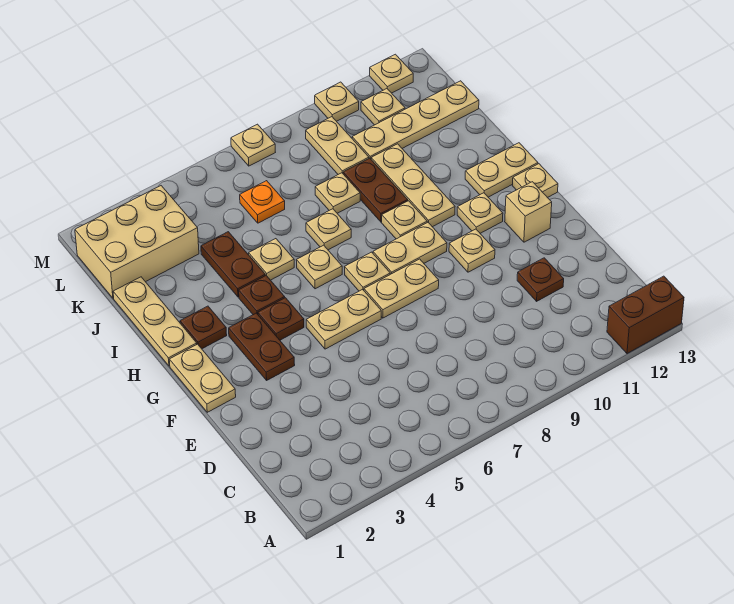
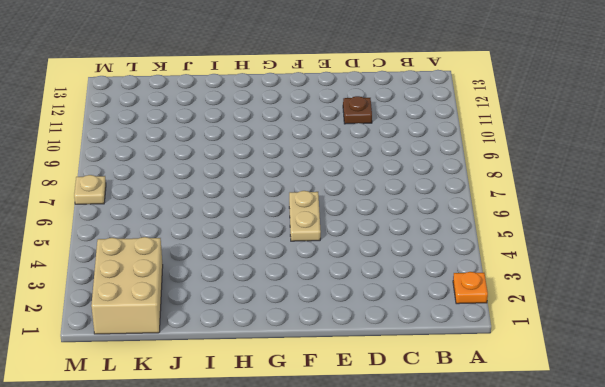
orange 1x1 plate [453,272,488,304] -> orange 1x1 plate moved to [240,181,285,223]
none -> brown 1x2 brick [607,276,684,354]
none -> tan 1x2 plate [169,344,236,412]
none -> brown 1x2 plate [229,313,295,380]
none -> tan 1x2 plate [364,259,439,318]

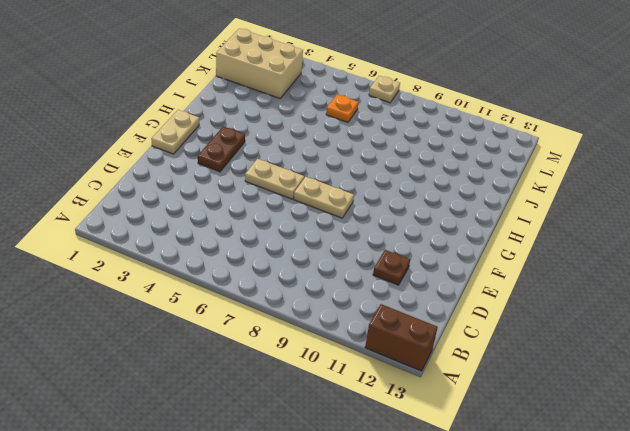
none -> tan 1x1 plate [449,229,495,272]
none -> tan 1x1 brick [505,182,552,242]
none -> brown 1x1 plate [258,298,304,340]
none -> tan 1x1 plate [345,252,390,291]

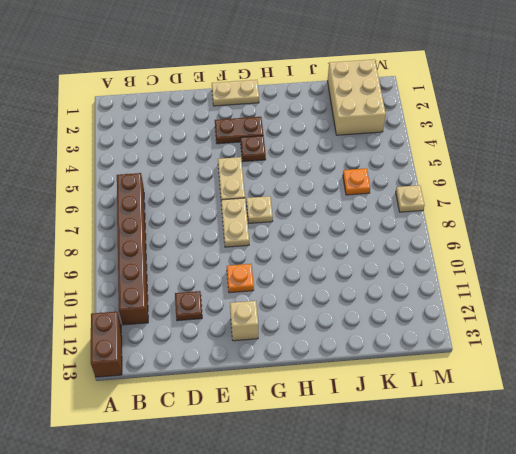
brown 1x6 brick [117,173,148,325] -> none
orange 1x1 plate [227,264,254,293] -> tan 1x1 plate [449,229,495,272]
none -> tan 1x2 plate [373,222,447,274]
none -> tan 1x1 plate [457,193,503,233]
none -> tan 1x1 plate [512,164,558,198]
none -> tan 1x3 plate [113,277,197,366]

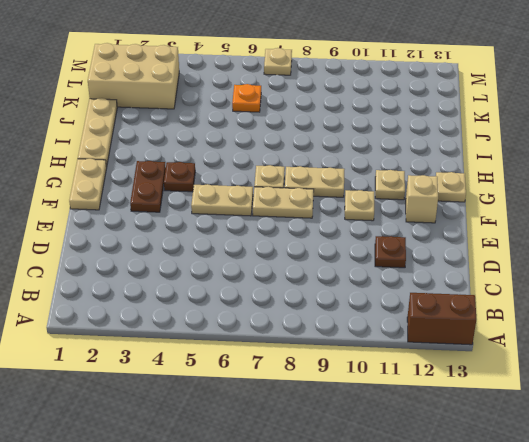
none -> brown 1x1 plate [180,306,227,349]
none -> brown 1x1 plate [239,276,285,315]
none -> tan 1x1 plate [296,245,342,289]
none -> tan 1x1 plate [382,201,427,239]

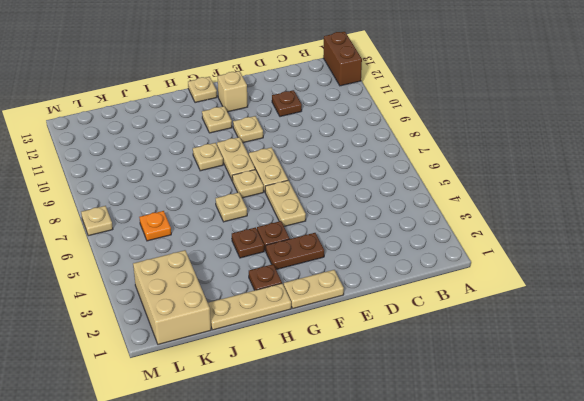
none -> tan 1x3 plate [371,144,455,227]
none -> tan 1x2 plate [465,143,538,197]
none -> brown 1x2 plate [201,232,265,297]
none -> tan 1x1 plate [249,239,294,280]

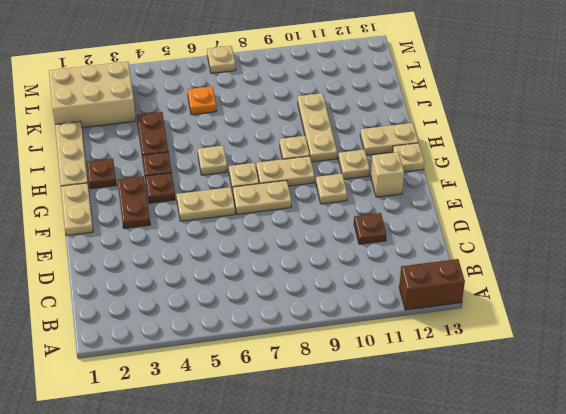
none -> tan 1x1 plate [249,239,294,280]
none -> tan 1x1 plate [306,209,351,250]
none -> brown 1x2 plate [343,158,408,222]
none -> tan 1x1 plate [315,173,360,213]

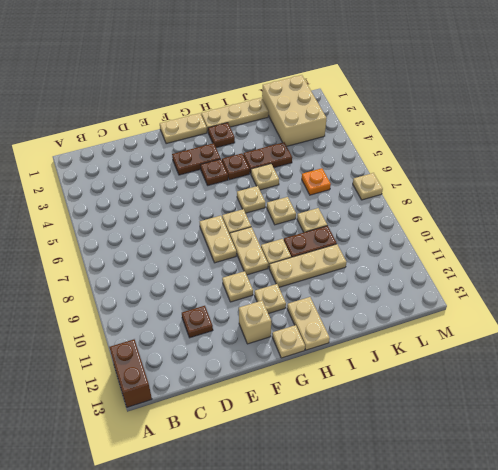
none -> tan 1x2 plate [306,289,381,349]
none -> tan 1x2 plate [306,117,369,174]
none -> tan 1x4 plate [352,81,479,159]
none -> tan 1x1 plate [361,89,405,125]

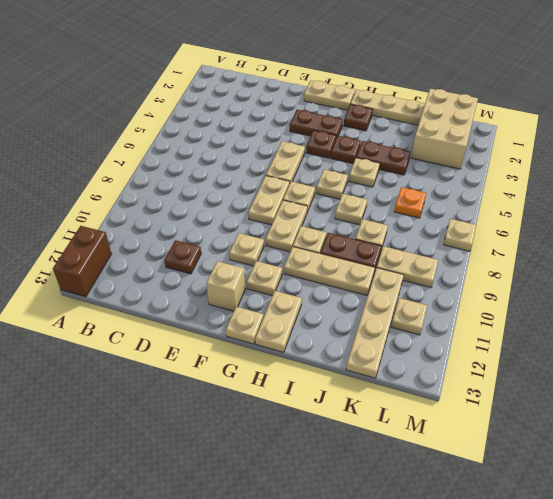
none -> tan 1x1 plate [315,82,359,121]
none -> tan 1x1 plate [370,54,413,93]

